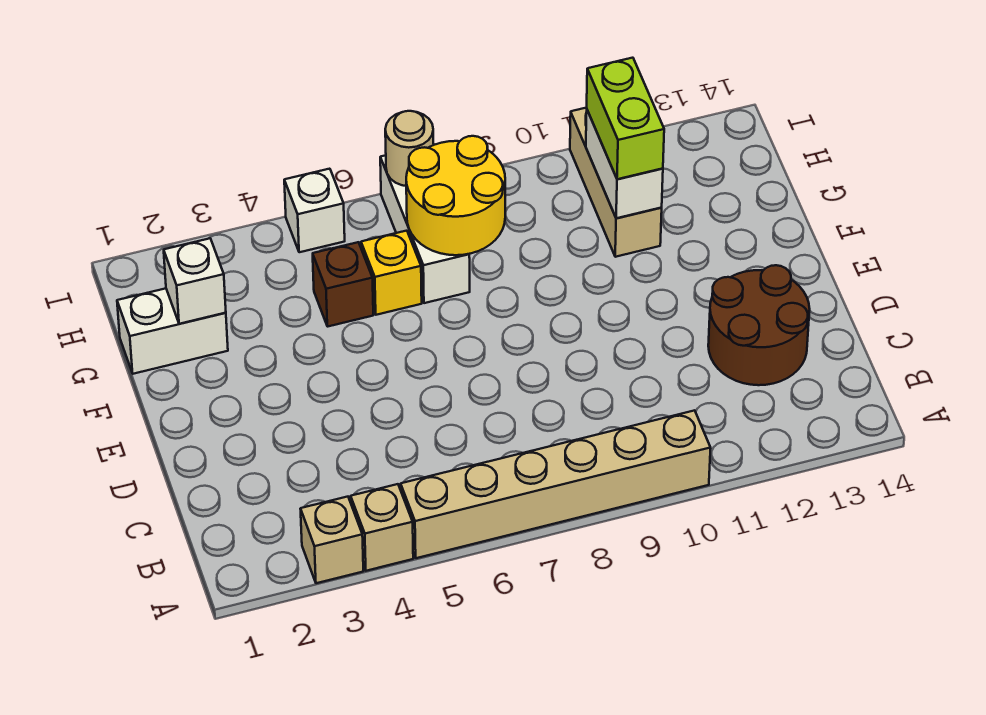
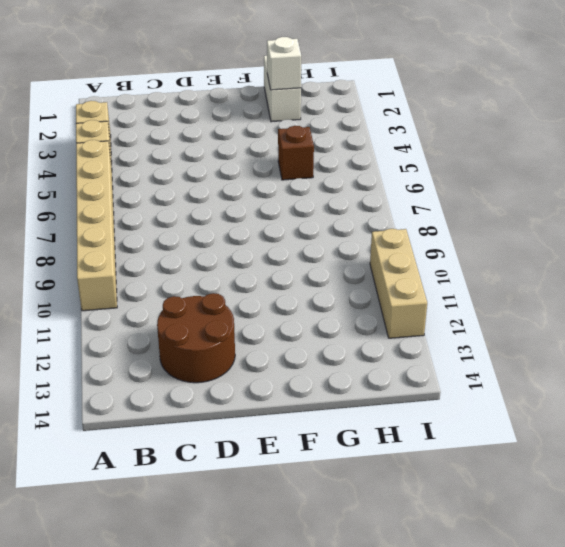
tan 1x3 brick [370,229,427,338] -> tan 1x3 brick turned to [570,108,662,257]
none -> yellow 1x1 brick [361,231,422,315]
none -> white 1x3 brick [380,155,470,303]
none -> white 1x1 brick [284,169,345,252]

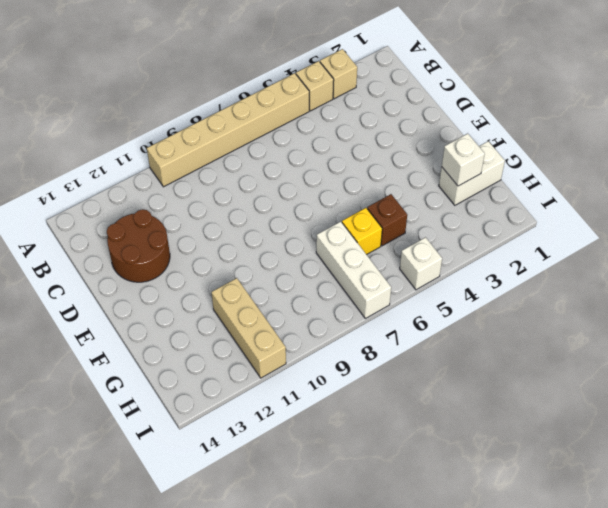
none -> yellow 2x2 round brick [406,136,505,255]
none -> white 1x2 brick [586,110,663,218]
none -> tan 1x1 round brick [385,111,434,186]

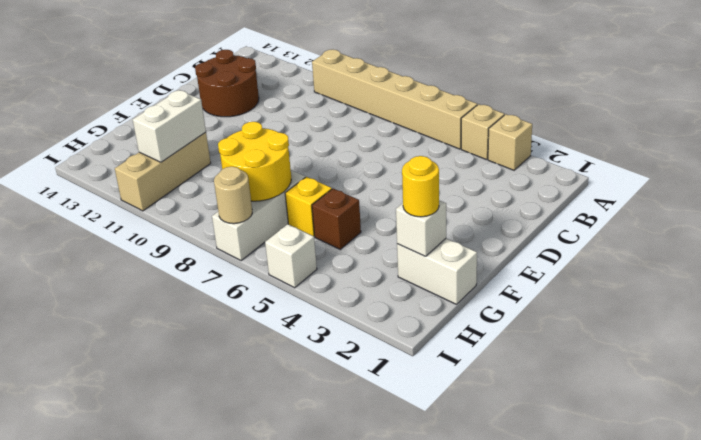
yellow 1x1 round brick [402,156,439,217] -> none
none -> lime 1x2 brick [587,58,664,179]

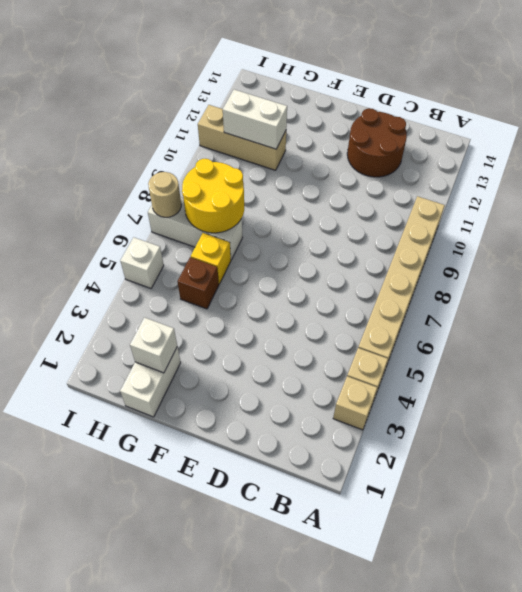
none -> lime 1x2 brick [587,58,664,179]

